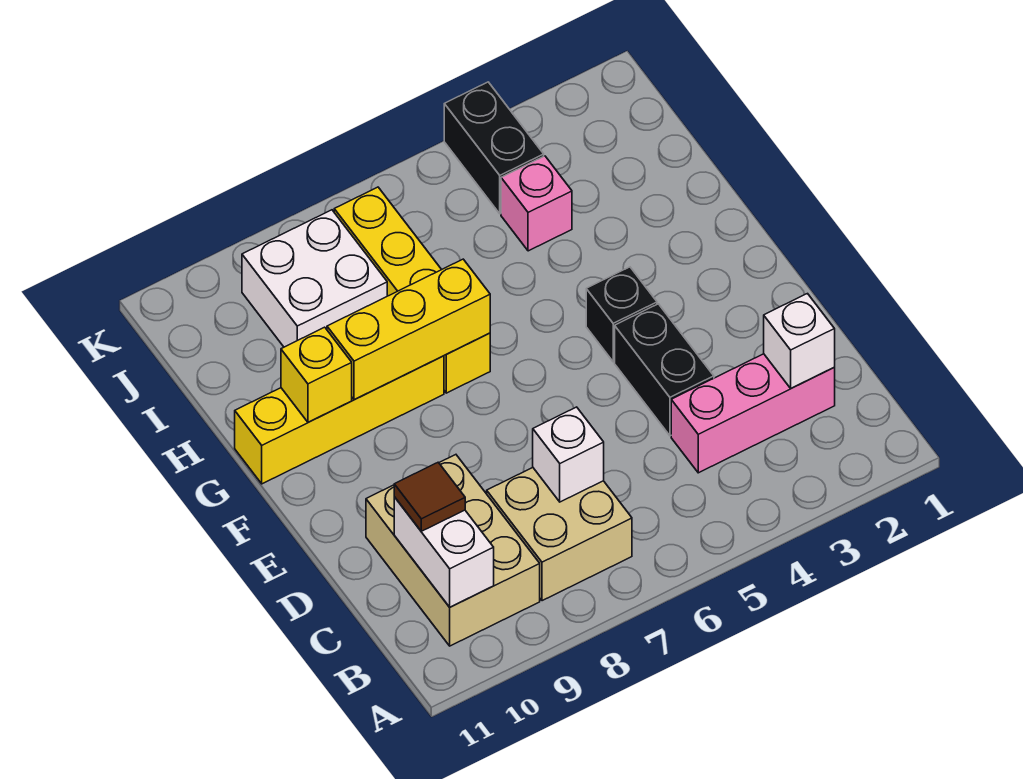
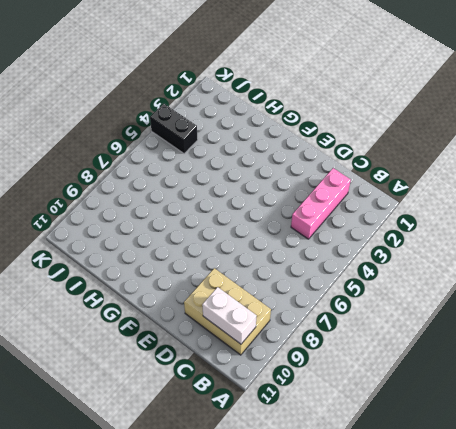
none -> tan 2x2 brick [487,468,632,601]
none -> black 1x2 brick [615,304,714,436]
none -> black 1x1 brick [586,267,657,362]

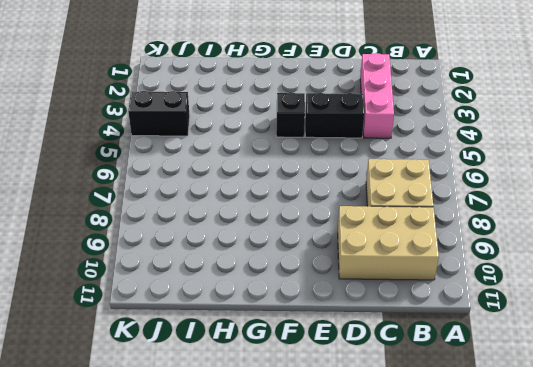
none -> yellow 1x4 brick [334,187,490,393]
none -> yellow 1x4 brick [235,356,444,484]
none -> pink 1x1 brick [501,156,572,251]

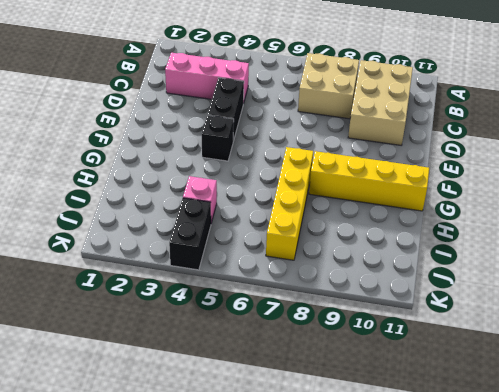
none -> white 2x2 brick [242,210,387,347]
none -> white 1x2 brick [394,497,494,607]
none -> white 1x1 brick [764,294,835,388]

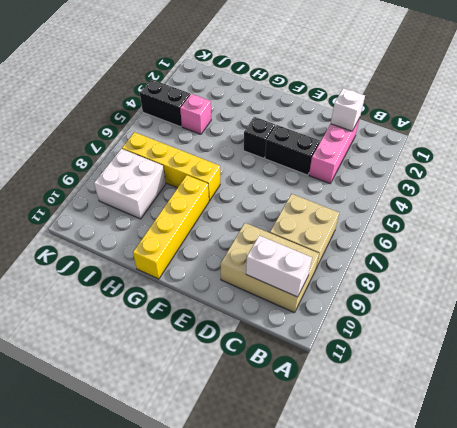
none -> white 1x1 brick [533,407,604,502]
none -> yellow 1x3 brick [327,259,490,400]
none -> yellow 1x1 brick [281,327,352,422]

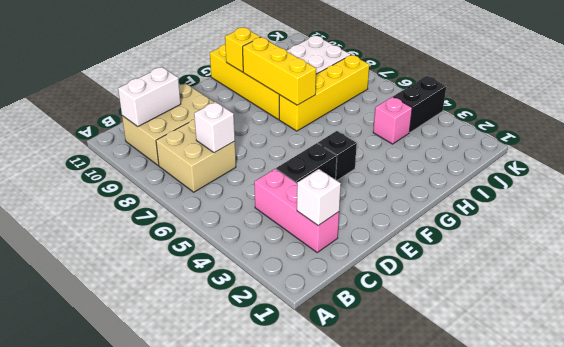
none -> brown 1x1 tile [394,462,465,531]

